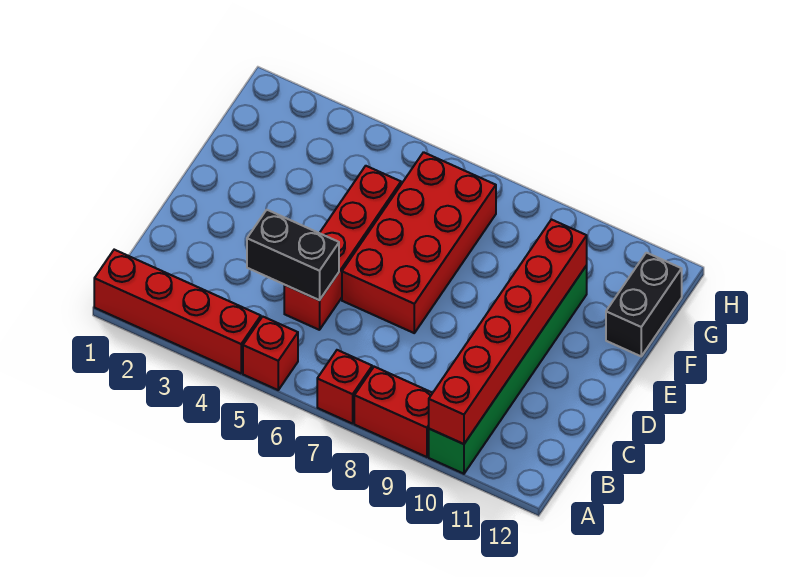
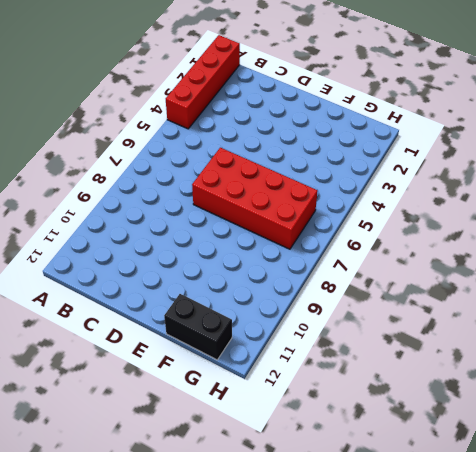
none -> red 1x1 brick [243,317,298,390]
none -> red 1x1 brick [317,350,372,424]

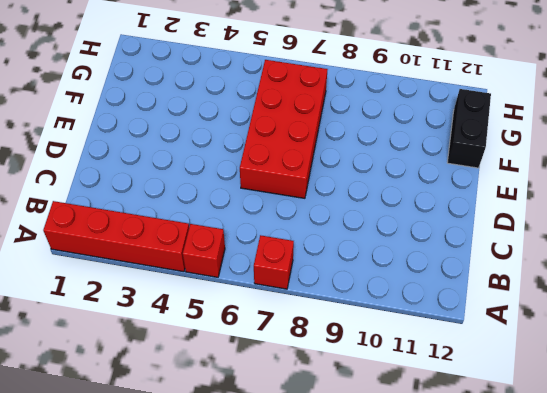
none -> red 1x2 brick [354,367,432,457]
none -> green 1x6 brick [429,265,587,474]

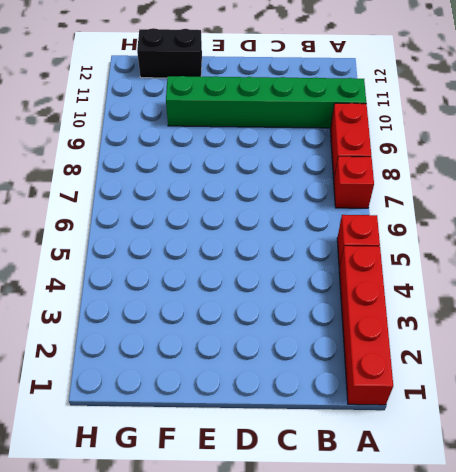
none -> red 1x4 brick [284,166,401,330]
none -> red 2x4 brick [342,152,496,333]

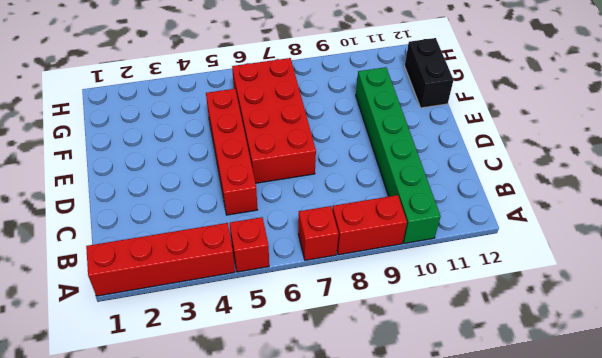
none -> red 1x6 brick [429,220,587,444]
none -> black 1x2 brick [247,210,339,300]

